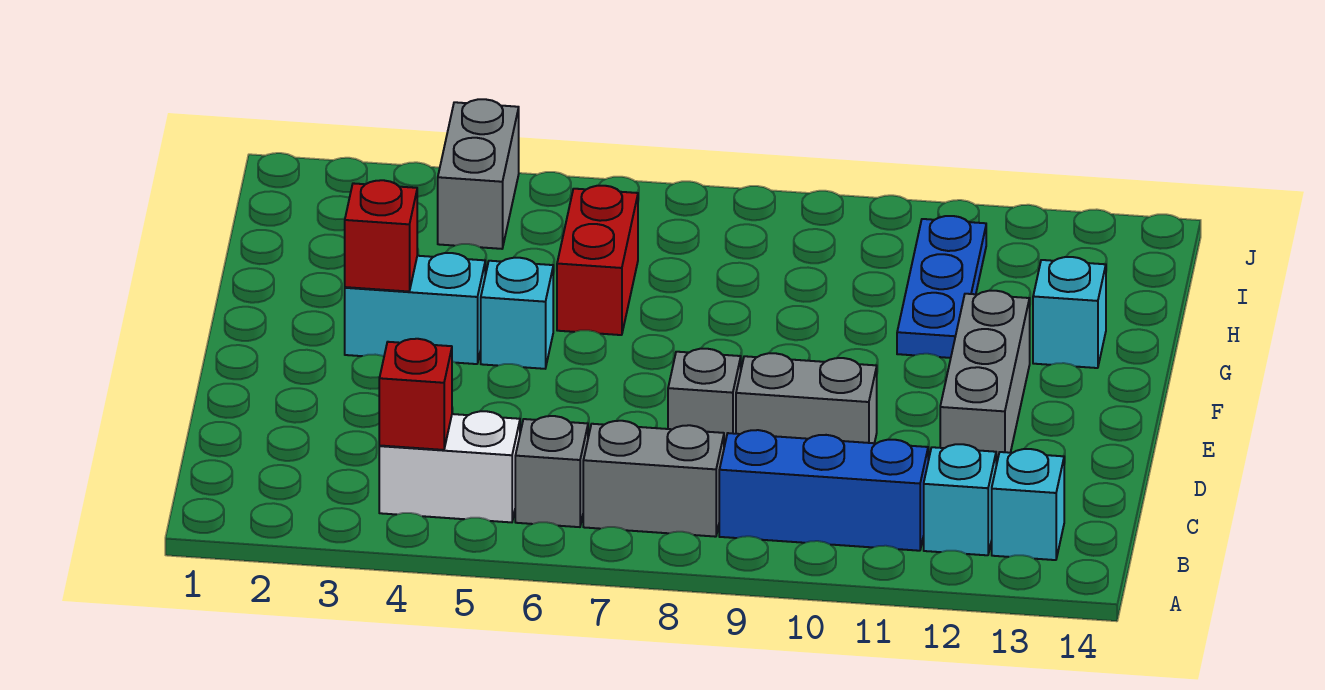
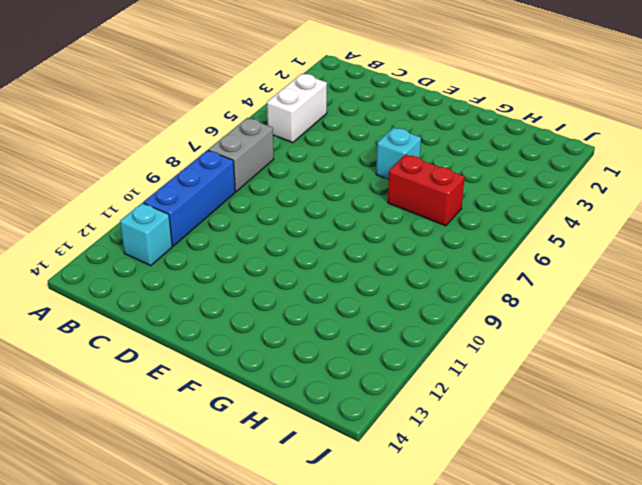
none -> grey 1x1 brick [515,416,588,527]
none -> cyan 1x1 brick [992,449,1064,560]
none -> grey 1x1 brick [668,349,741,447]

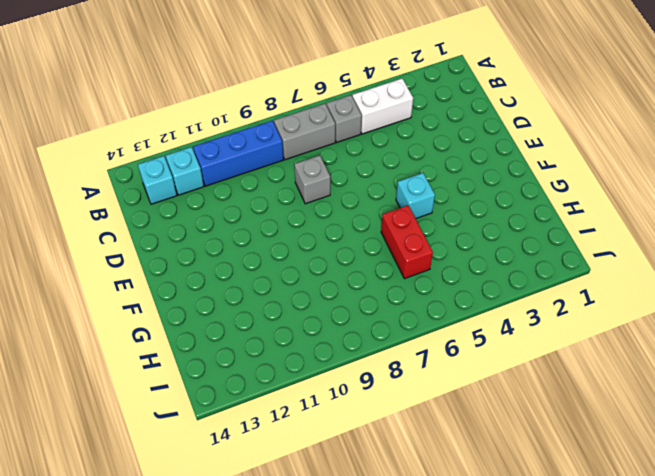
none -> grey 1x2 brick [736,353,877,443]
none -> grey 1x3 brick [940,291,1030,465]
none -> cyan 1x2 brick [345,253,485,364]

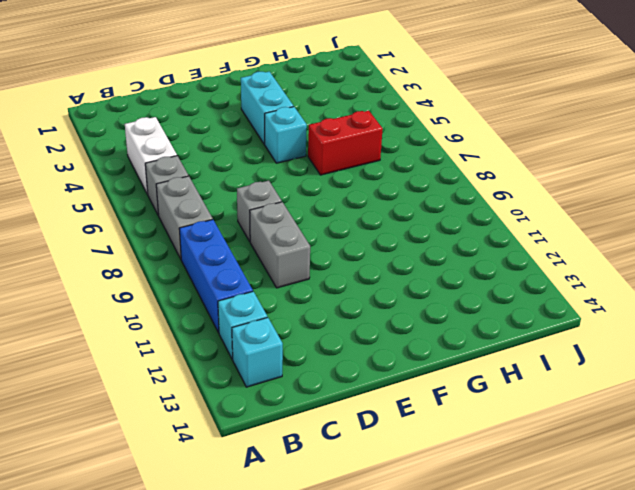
none -> grey 1x3 brick [940,291,1030,465]
none -> blue 1x3 plate [897,216,986,358]
none -> cyan 1x1 brick [1033,257,1106,368]

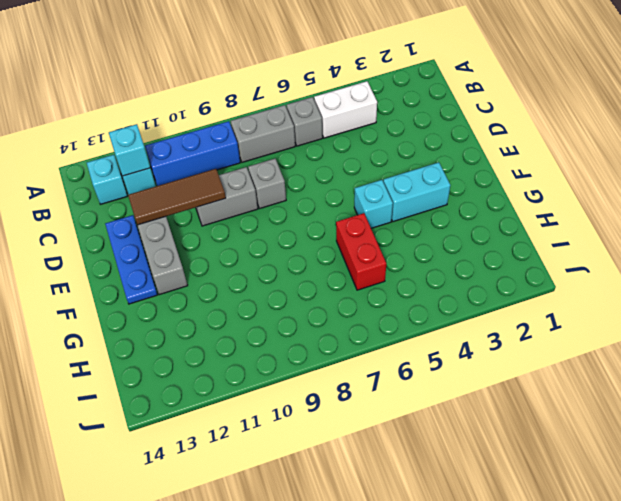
cyan 1x1 brick [109,124,150,176] -> cyan 1x1 brick moved to [1033,257,1106,368]
brown 1x3 tile [128,169,226,225] -> none
blue 1x3 plate [105,215,157,304] -> blue 1x3 plate moved to [897,216,986,358]
none -> grey 1x2 brick [438,99,519,249]
none -> red 1x1 brick [379,339,452,450]
none -> red 1x1 brick [345,180,417,292]

